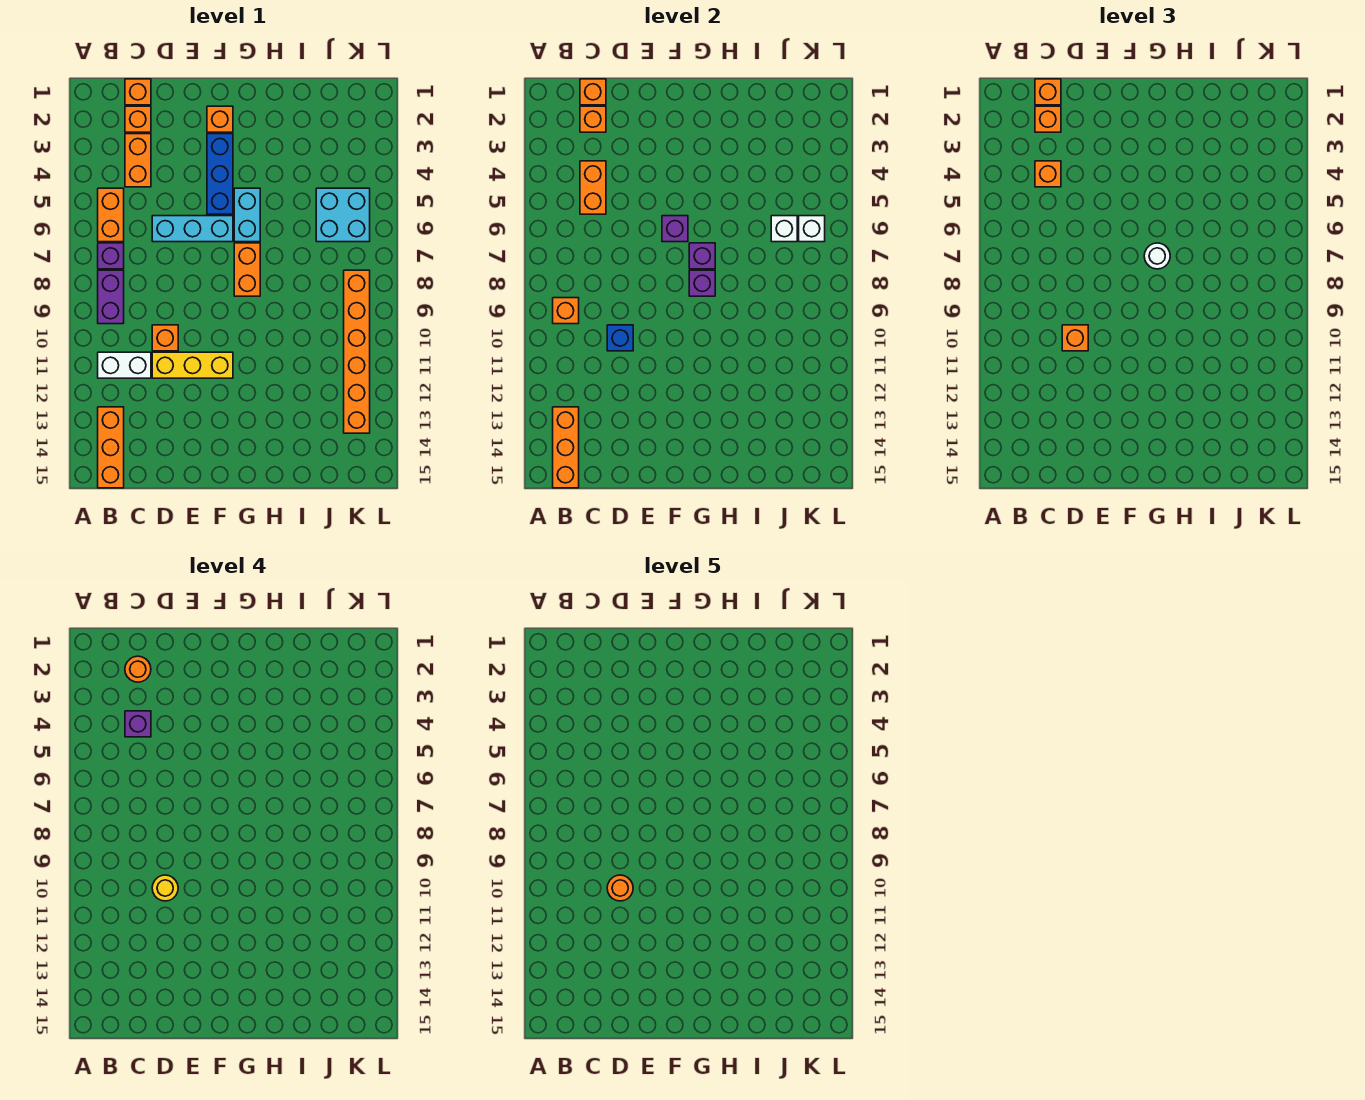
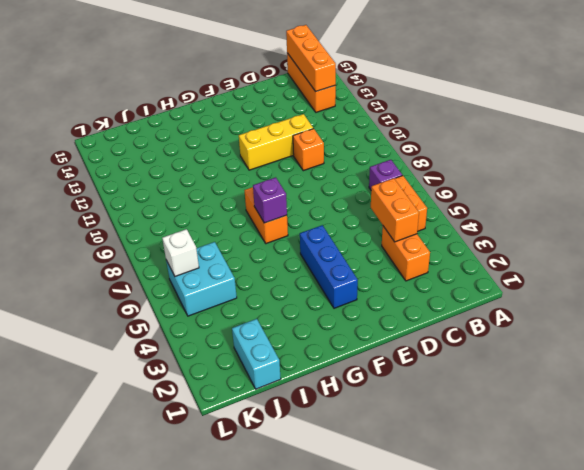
cyan 1x2 brick [232,319,281,389] -> cyan 1x2 brick moved to [234,188,260,242]
none -> purple 1x2 brick [98,270,124,324]
none -> white 1x2 brick [98,352,151,378]
none -> orange 1x1 brick [125,79,151,105]
none -> orange 1x1 brick [125,106,151,132]

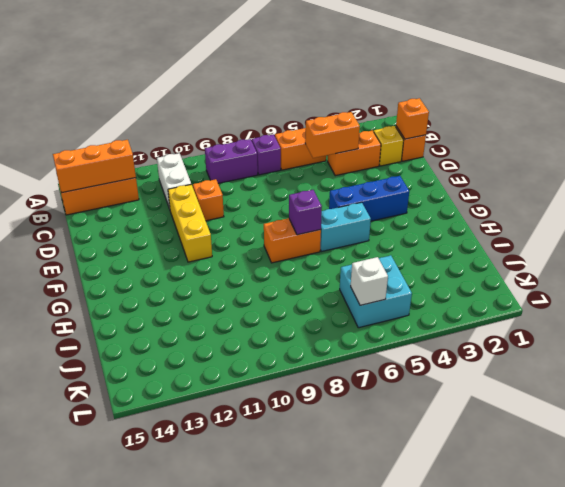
yellow 1x1 brick [374,126,404,166] -> orange 1x1 brick [125,106,151,132]
none -> cyan 1x3 brick [152,216,233,242]
none -> orange 1x1 brick [207,106,233,132]
none -> orange 1x6 brick [344,270,370,433]
none -> orange 1x1 brick [553,298,579,324]

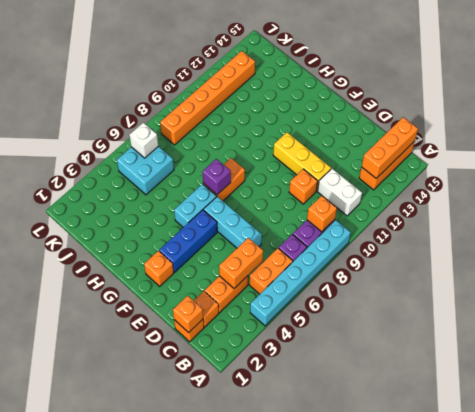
cyan 1x6 brick [250,220,351,326] -> none
none -> orange 1x1 brick [580,106,606,132]
none -> blue 1x1 brick [607,325,633,351]
none -> purple 1x1 brick [662,216,688,242]
none -> purple 1x1 brick [689,270,715,296]

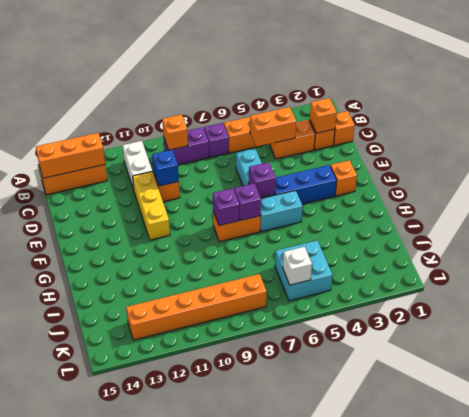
none -> orange 1x1 brick [580,79,606,105]
none -> white 1x1 brick [771,216,797,242]
none -> orange 1x1 brick [1035,79,1061,105]
none -> orange 1x1 brick [1035,106,1061,132]

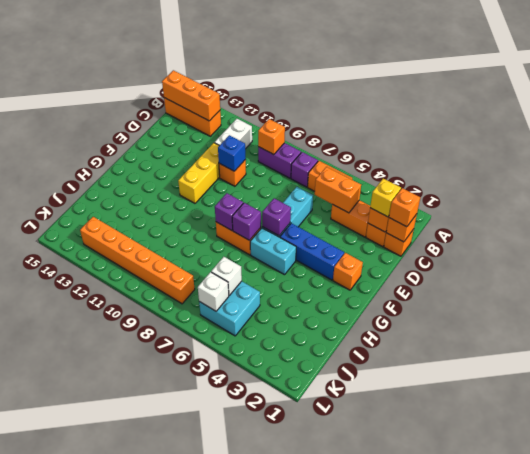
yellow 1x1 brick [370,179,401,217] -> orange 1x1 brick [1035,106,1061,132]
none -> orange 1x1 brick [1035,161,1061,187]
none -> orange 1x1 brick [1062,325,1088,351]
none -> white 1x1 round brick [1144,243,1170,269]
none -> orange 1x1 round brick [125,656,151,682]

